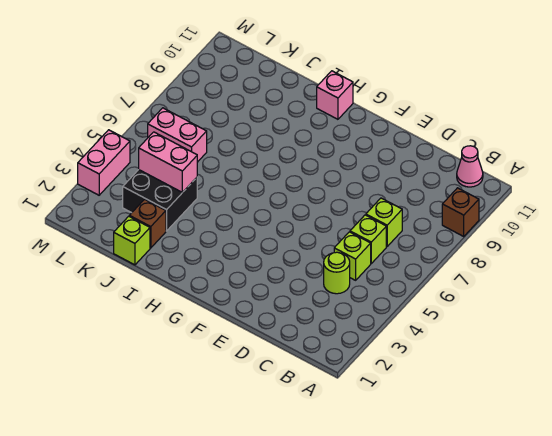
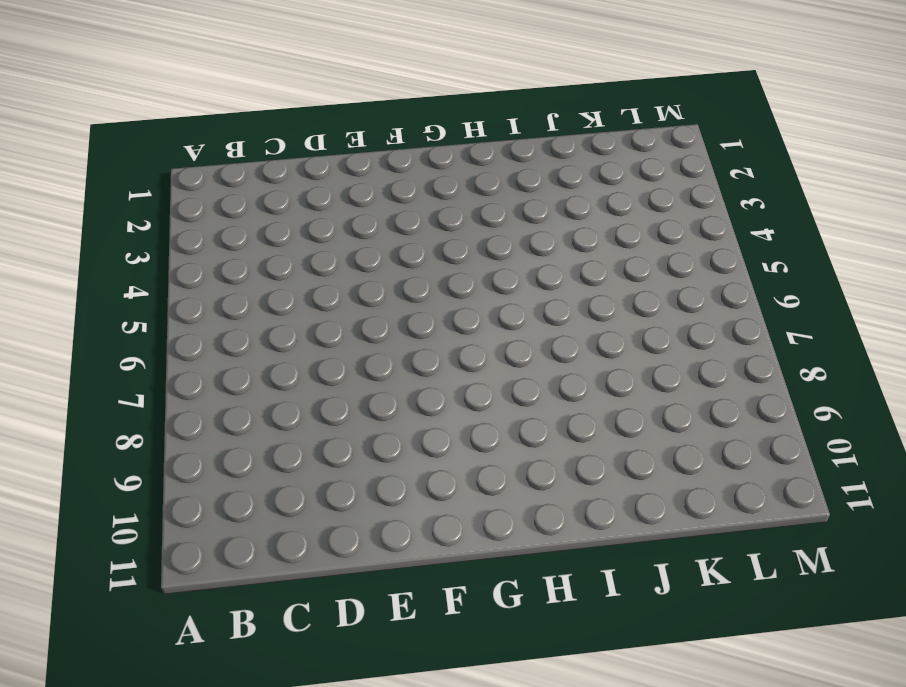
none -> brown 1x1 brick [442,188,479,236]
none -> pink 1x1 cone [457,146,483,187]
none -> lime 1x1 round brick [324,252,350,294]

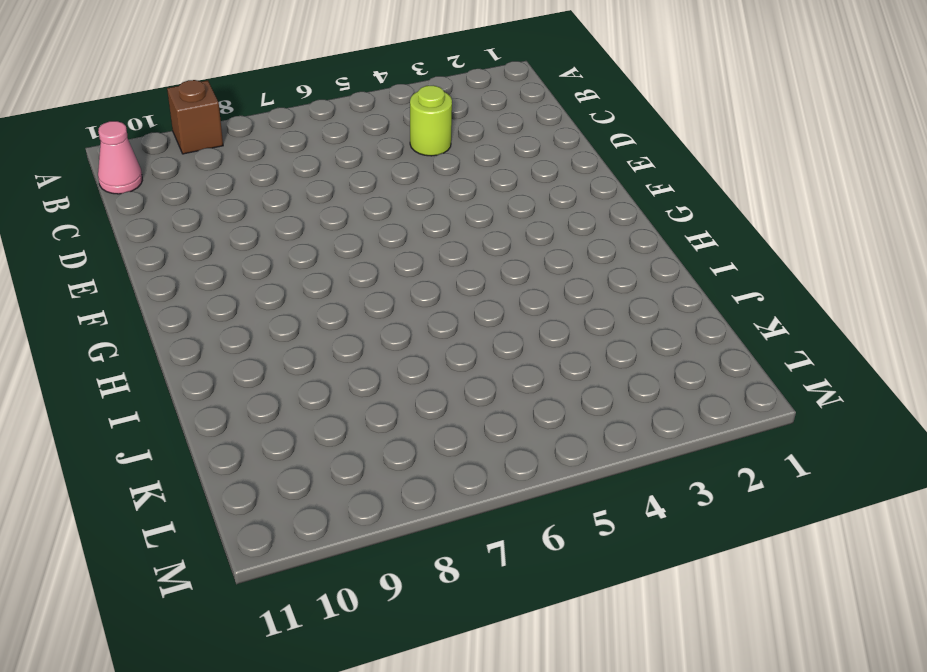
none -> lime 1x1 brick [334,232,371,280]
none -> lime 1x1 brick [350,215,386,263]
none -> lime 1x1 brick [366,198,402,246]

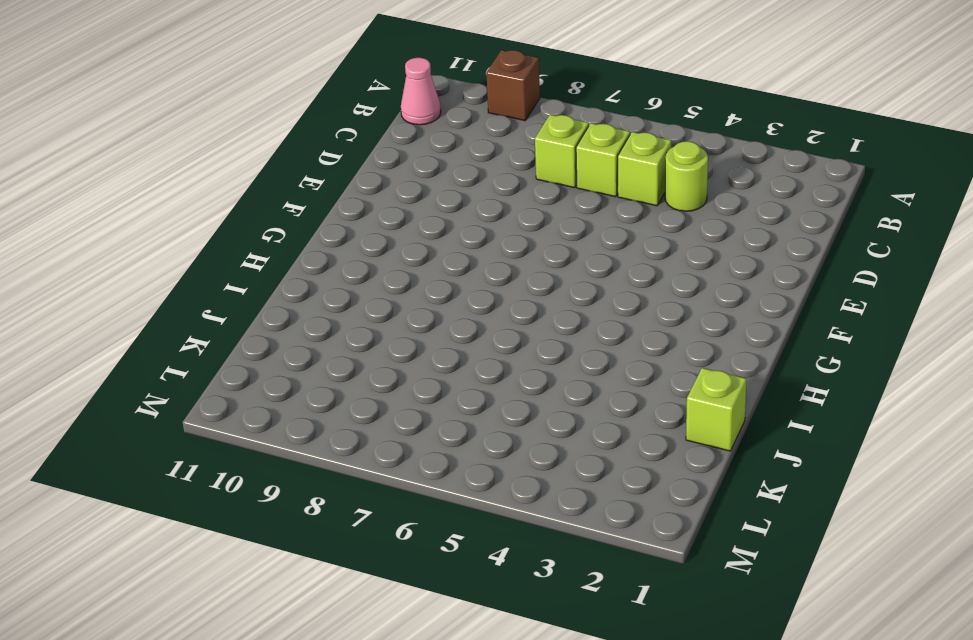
none -> pink 1x1 brick [317,71,353,119]
none -> brown 1x1 brick [129,199,166,248]
none -> black 2x2 brick [123,170,197,231]

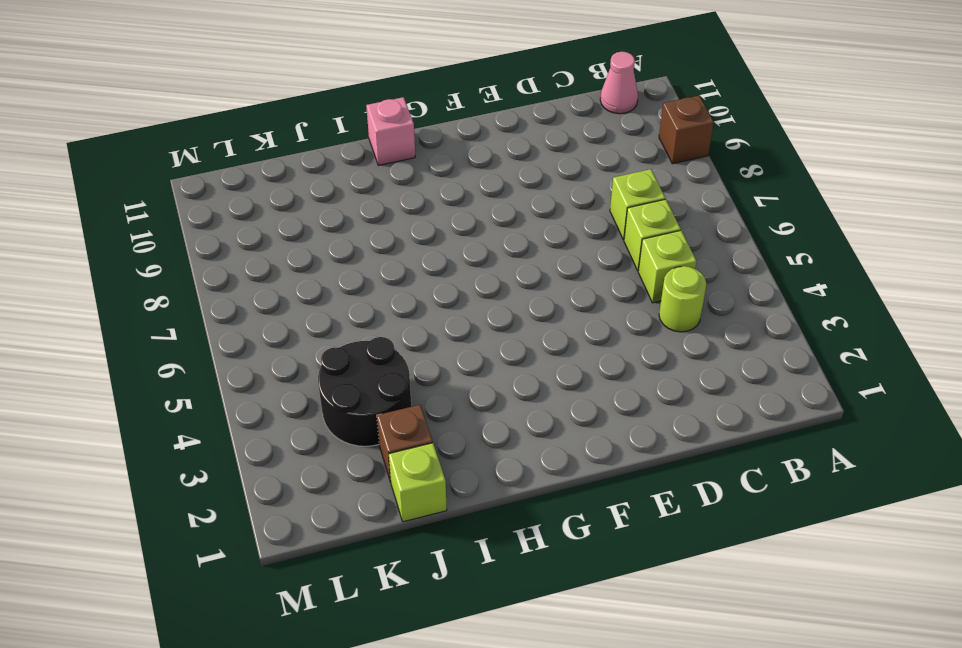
black 2x2 round brick [318,337,411,446] -> black 2x2 brick [123,170,197,231]
none -> pink 1x2 brick [148,108,207,162]
none -> pink 1x2 brick [78,130,130,195]
none -> pink 1x2 brick [139,132,197,193]

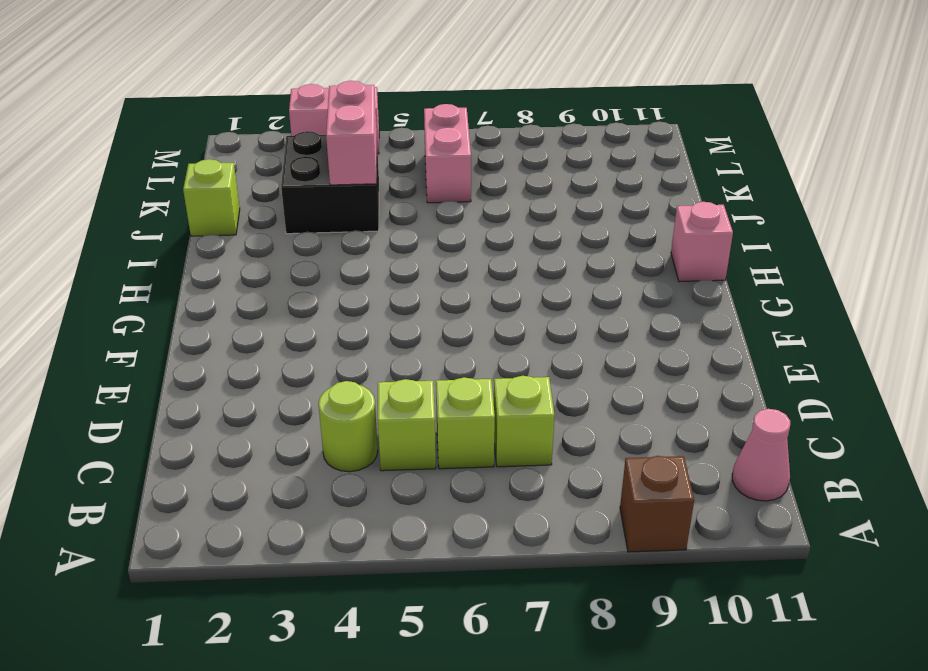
none -> brown 1x1 brick [129,199,166,248]

